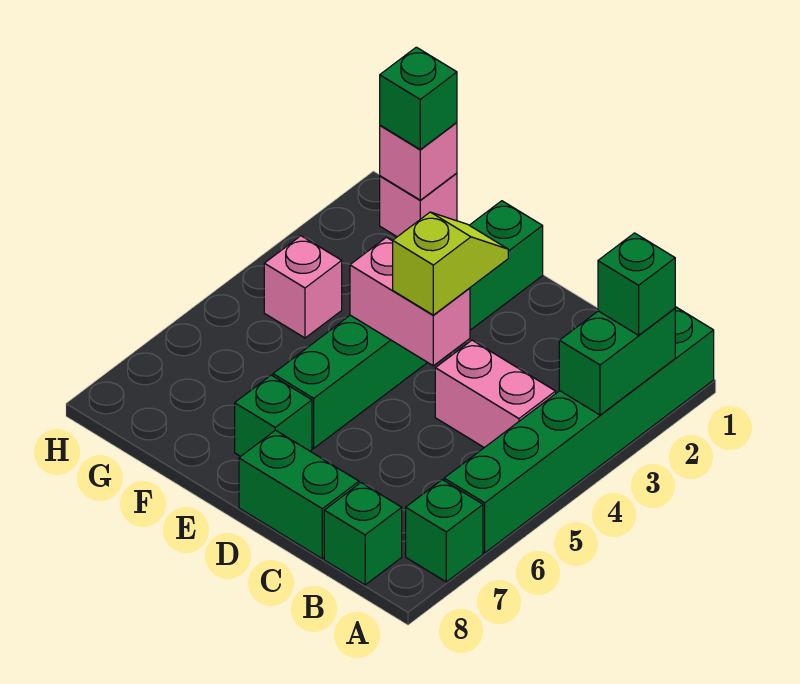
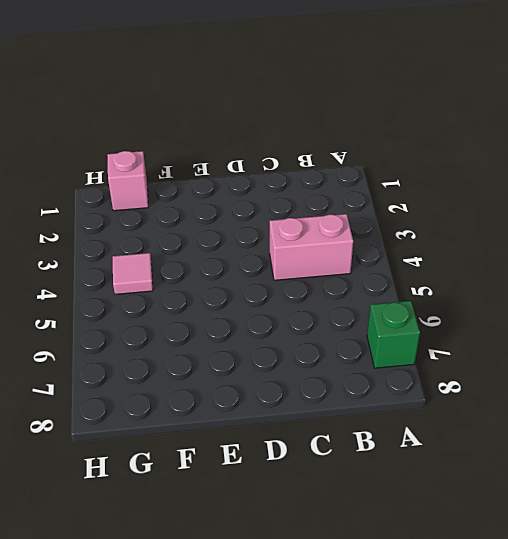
pink 1x1 tile [113,253,153,294] -> pink 1x1 brick [264,236,342,338]
none -> green 1x6 brick [444,307,714,553]
none -> green 1x1 brick [324,483,402,585]
none -> green 1x2 brick [239,430,359,559]

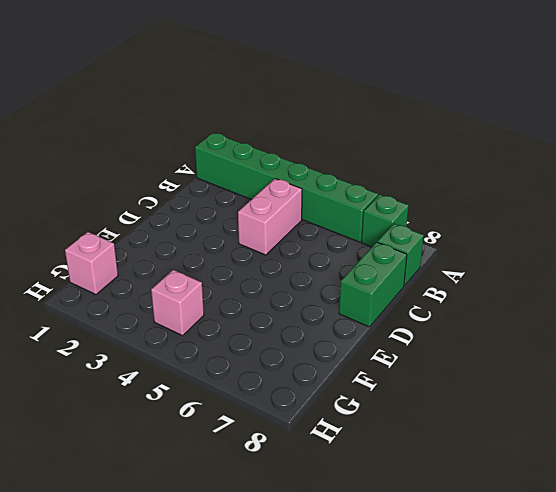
none -> green 1x6 brick [273,201,543,448]
none -> green 1x1 brick [235,375,312,456]
none -> green 1x2 brick [559,308,675,415]

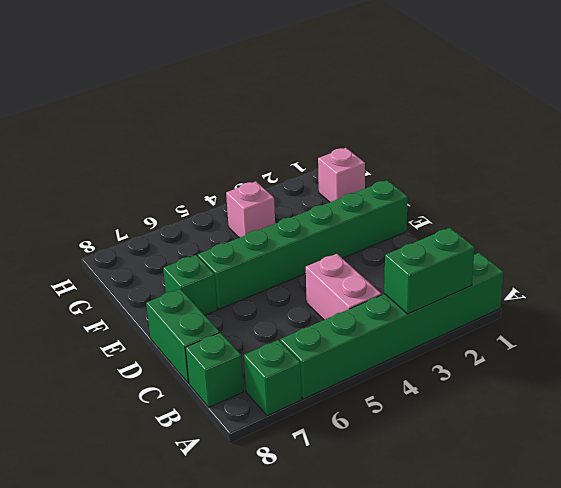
none -> pink 1x2 brick [350,237,470,366]
none -> pink 1x1 brick [380,122,457,200]
none -> green 1x1 brick [598,233,675,335]

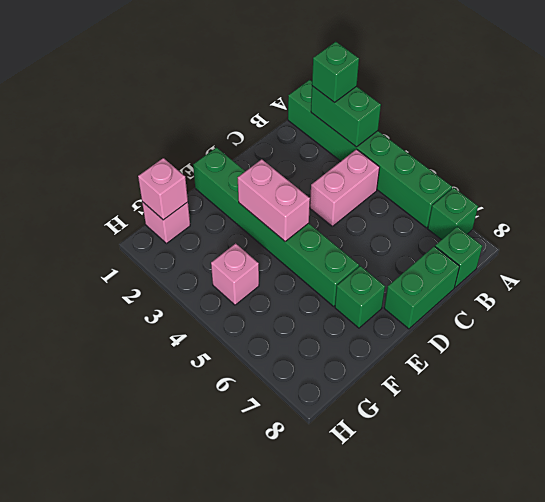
pink 1x2 brick [238,159,310,241] -> pink 1x2 brick turned to [350,237,470,366]
none -> lime 1x2 slope [393,212,508,315]
none -> green 1x1 brick [380,47,457,149]

